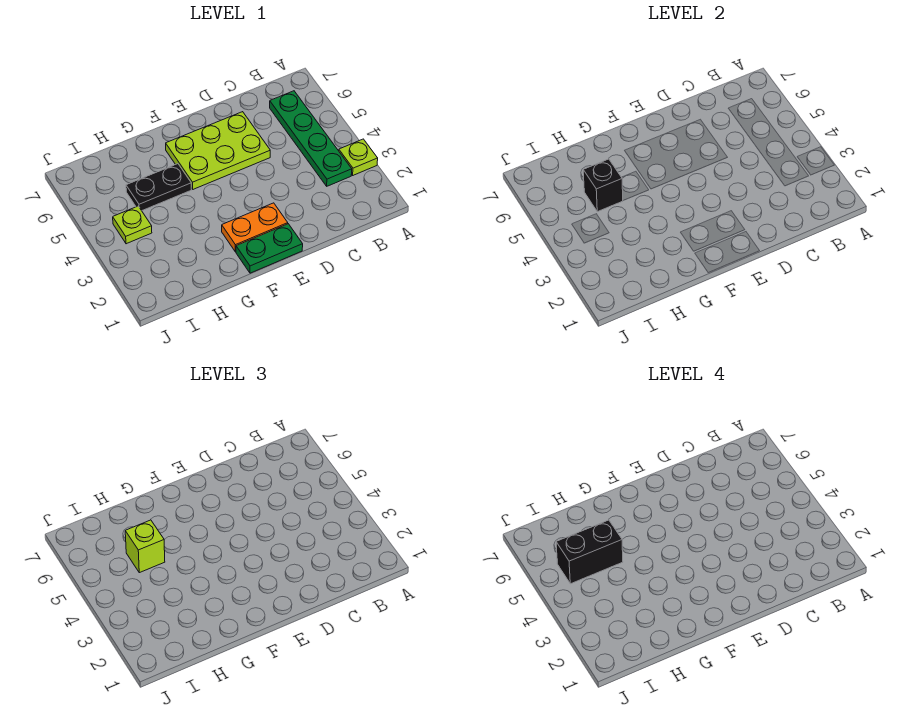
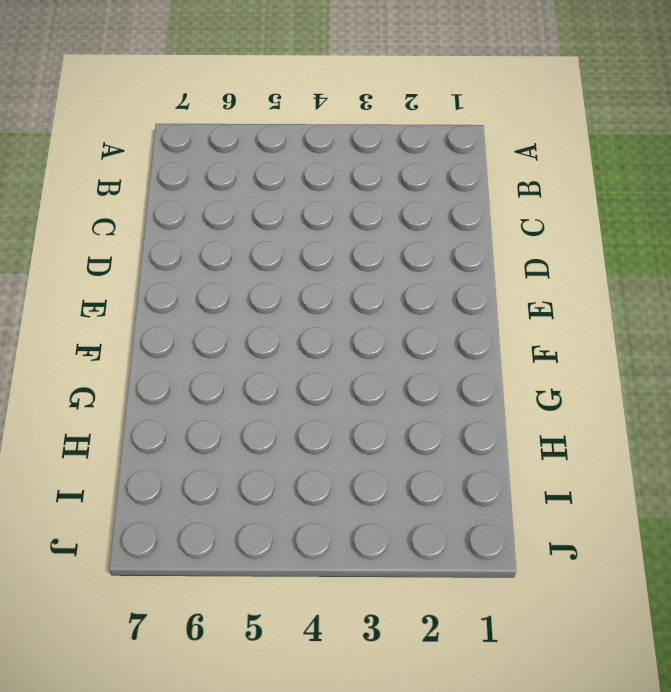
none -> lime 1x1 plate [339,139,378,175]
none -> green 1x4 plate [270,91,352,186]

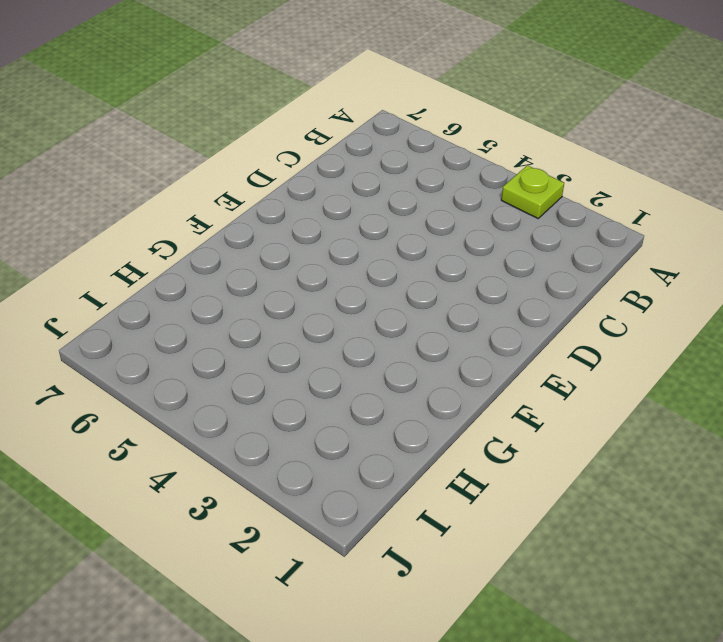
none -> green 1x4 plate [270,91,352,186]
none -> lime 2x3 plate [166,112,270,189]

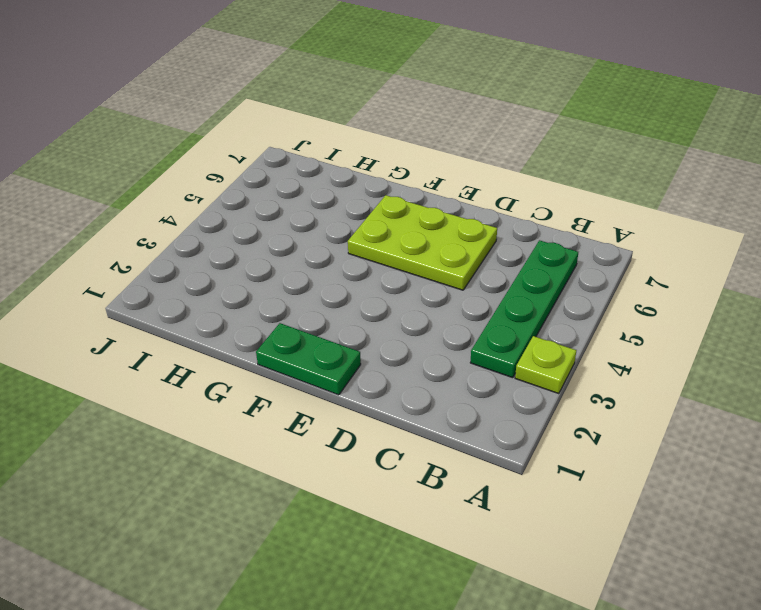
none -> orange 1x2 plate [222,203,288,252]
none -> black 1x2 plate [126,164,191,211]

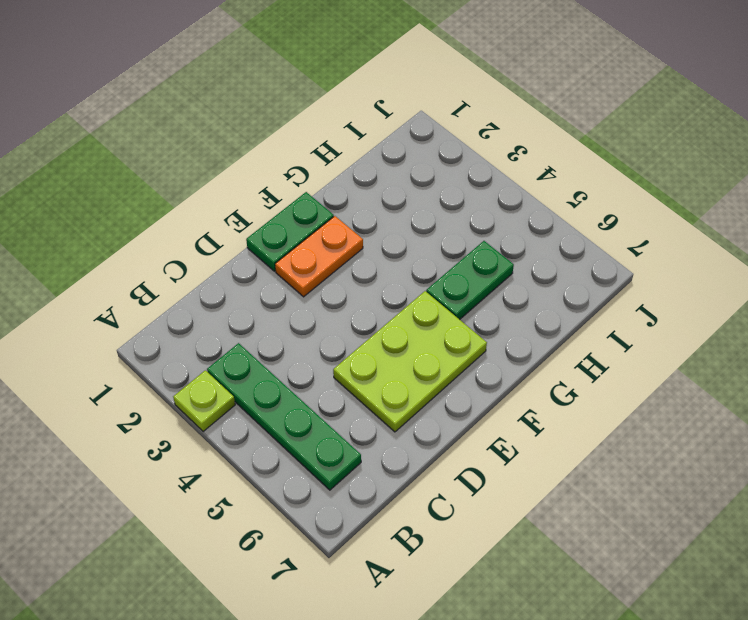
green 1x2 plate [426,241,514,320] -> black 1x2 plate [126,164,191,211]
none -> lime 1x1 plate [113,206,152,244]
none -> black 1x1 brick [583,159,623,212]

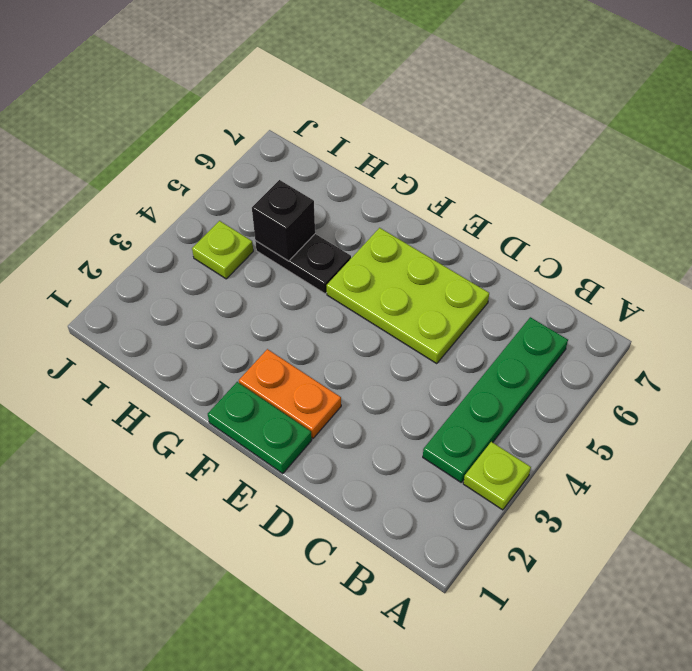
none -> lime 1x1 brick [125,520,165,573]
none -> black 1x2 brick [556,520,623,584]

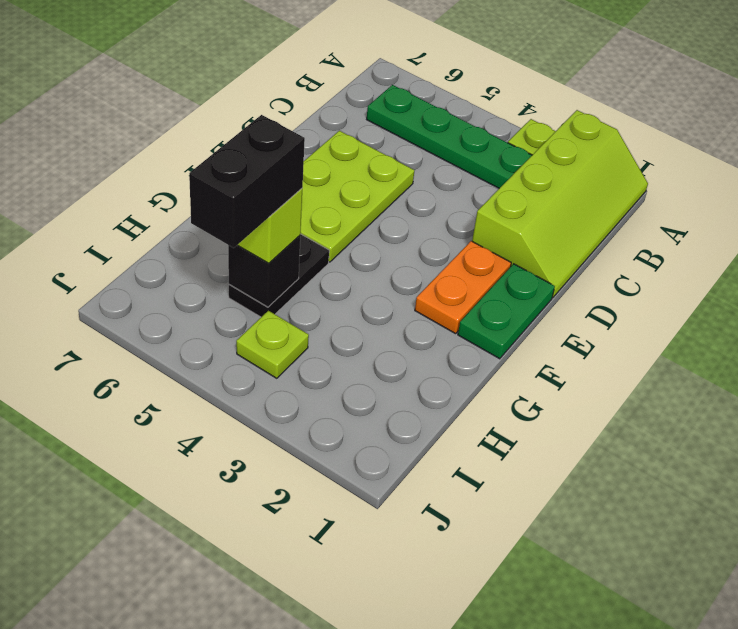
lime 2x4 slope [472,110,648,298] -> none

